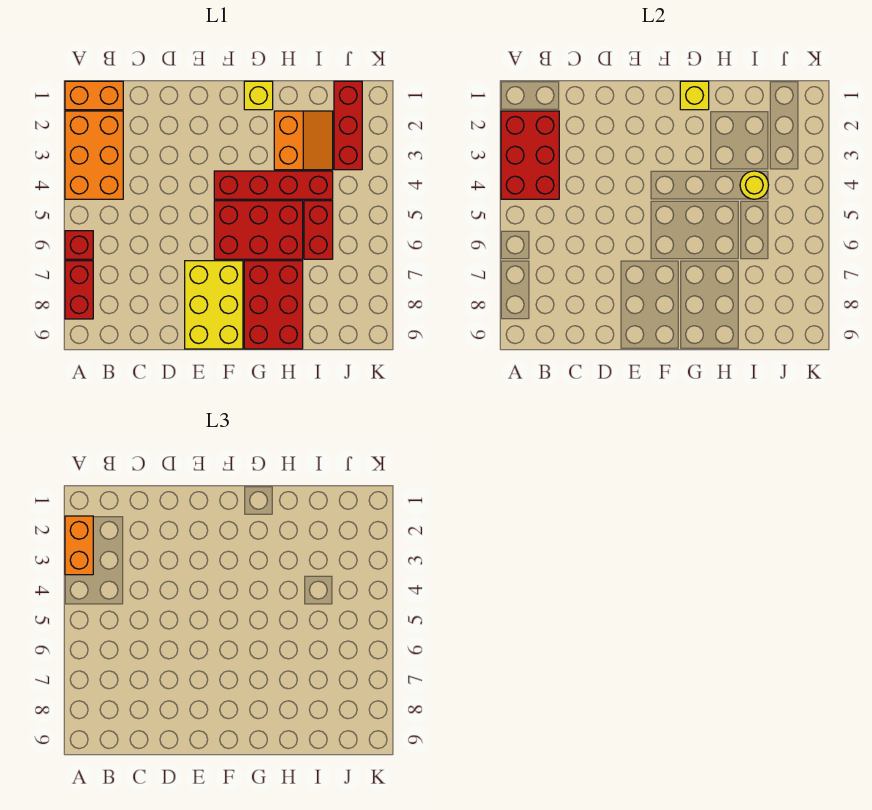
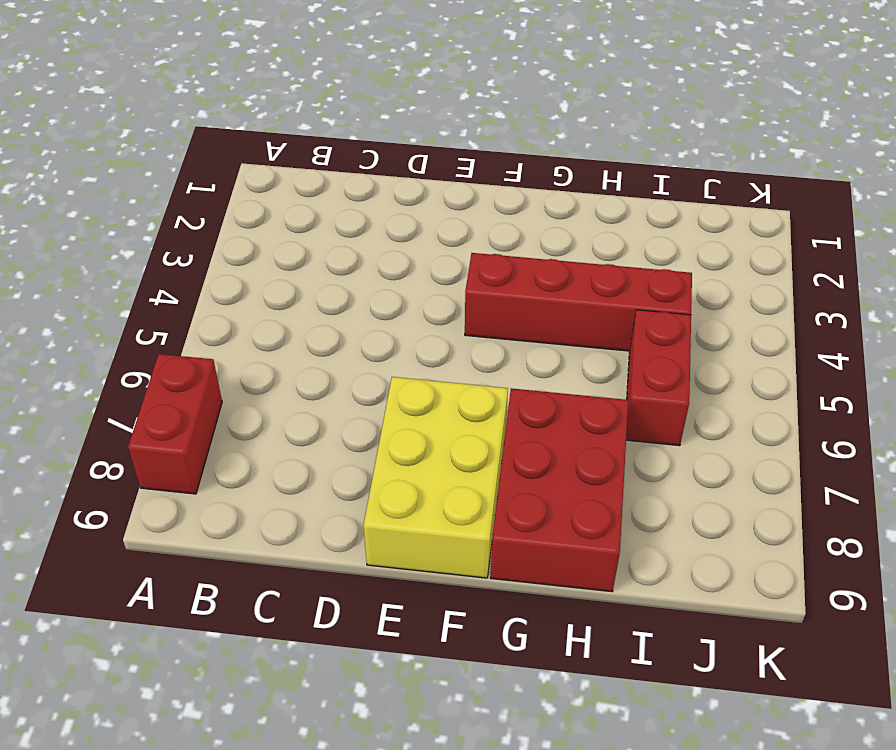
none -> orange 1x2 brick [65,81,123,110]
none -> orange 2x3 brick [65,111,123,199]
none -> red 1x1 brick [65,231,93,259]

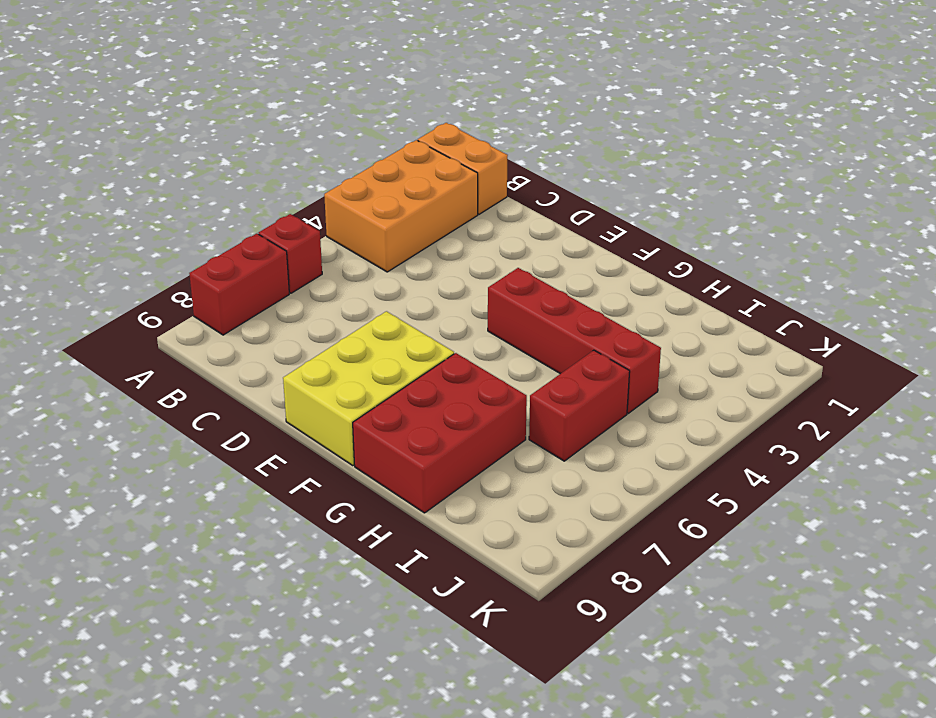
none -> red 2x3 brick [214,201,303,259]
none -> yellow 1x1 brick [244,81,273,110]
none -> orange 2x2 slope [274,111,333,170]

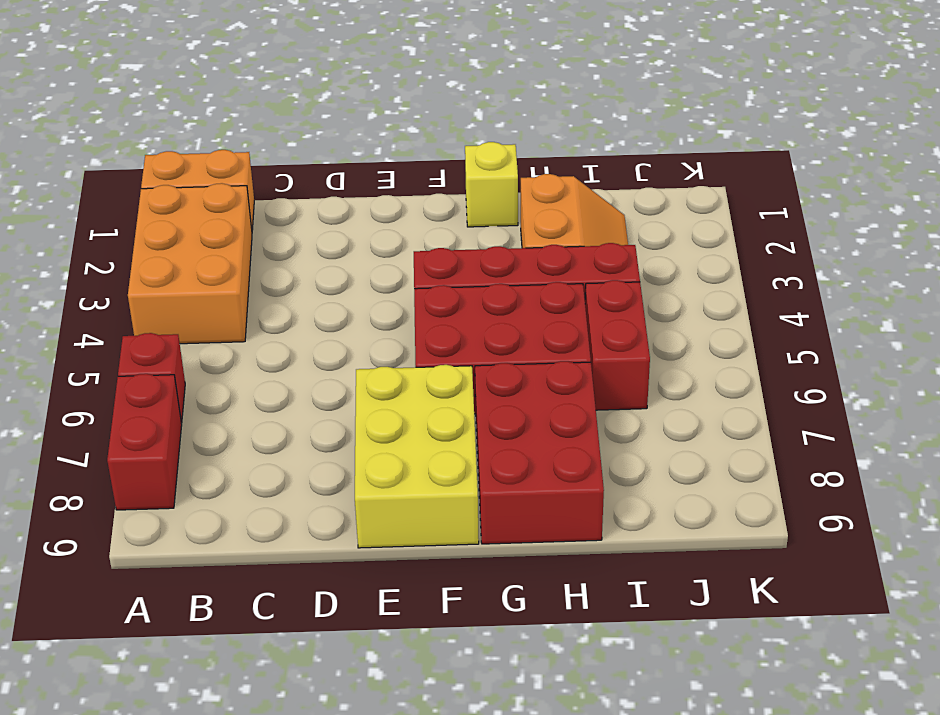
none -> red 1x3 brick [334,81,362,170]
none -> red 2x3 brick [501,111,559,199]
none -> yellow 1x1 brick [680,81,709,110]

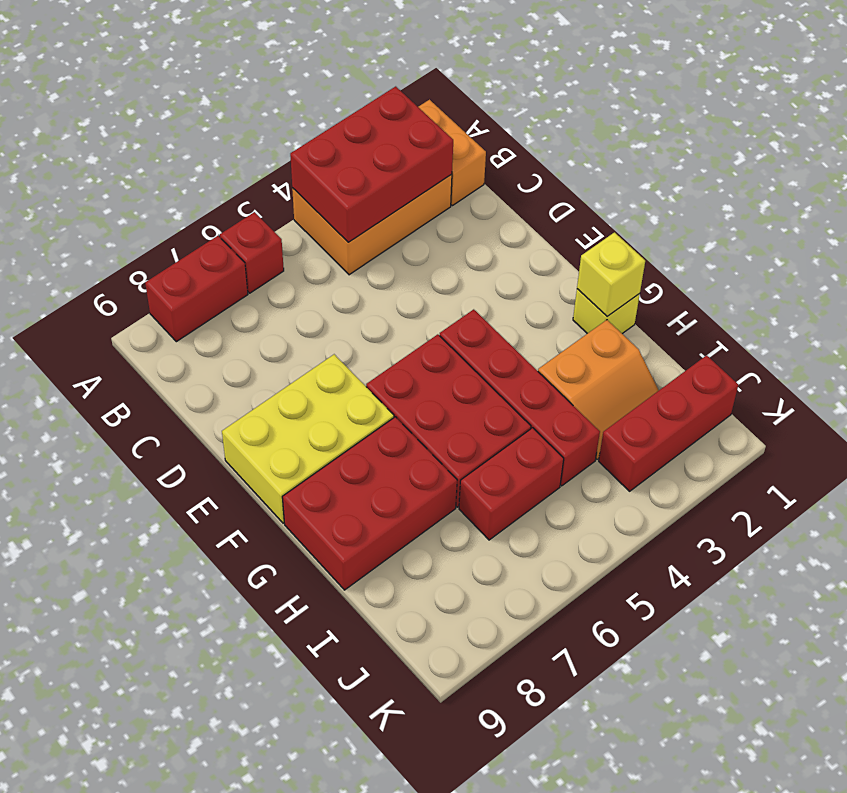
none -> yellow 1x1 round brick [740,171,769,199]
none -> orange 1x2 brick [65,516,93,575]

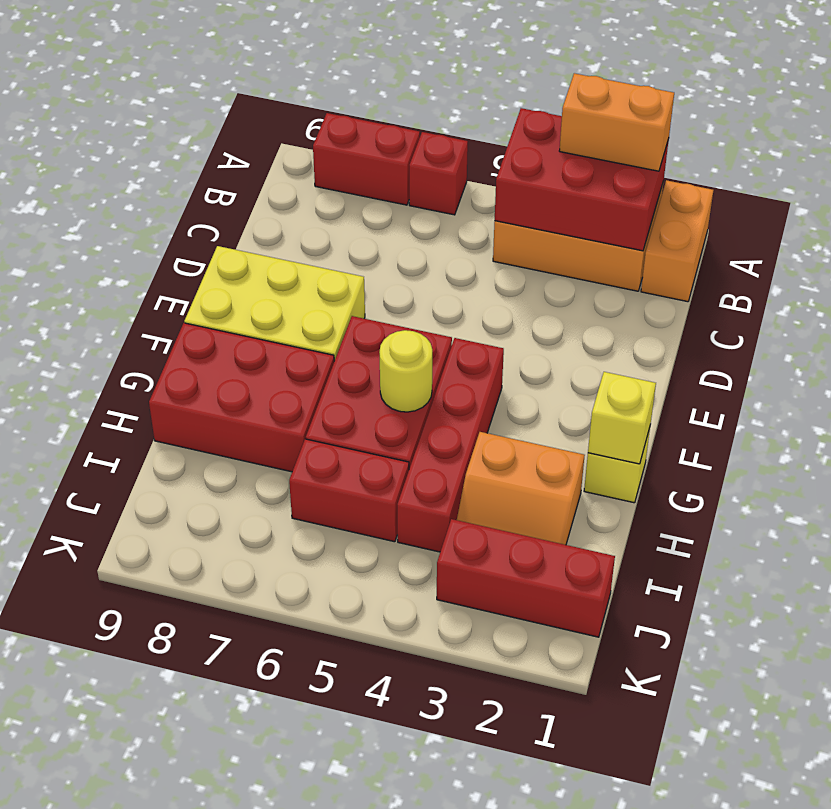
yellow 1x1 round brick [380,330,432,412] -> yellow 1x1 round brick moved to [740,171,769,199]

